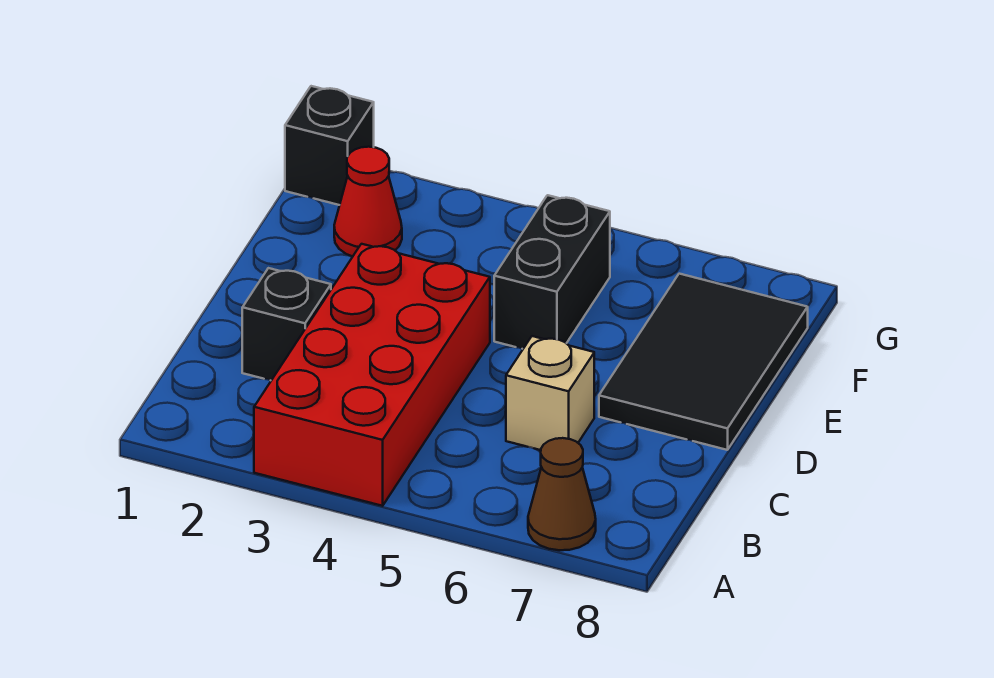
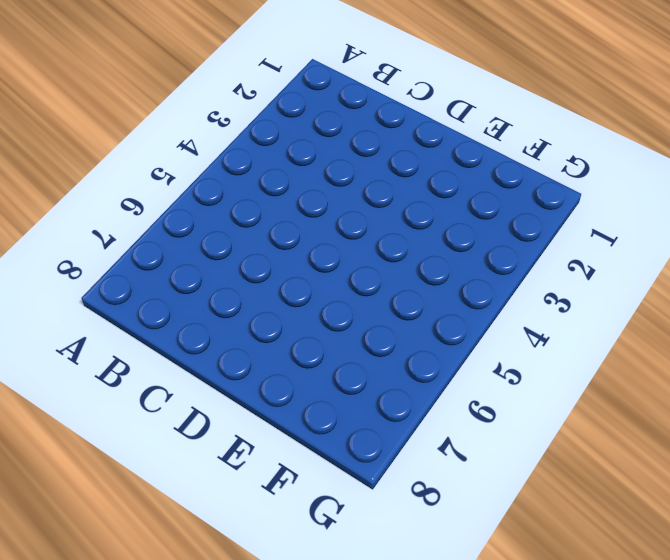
none -> red 2x4 brick [254,244,490,506]
none -> brown 1x1 cone [528,438,596,550]

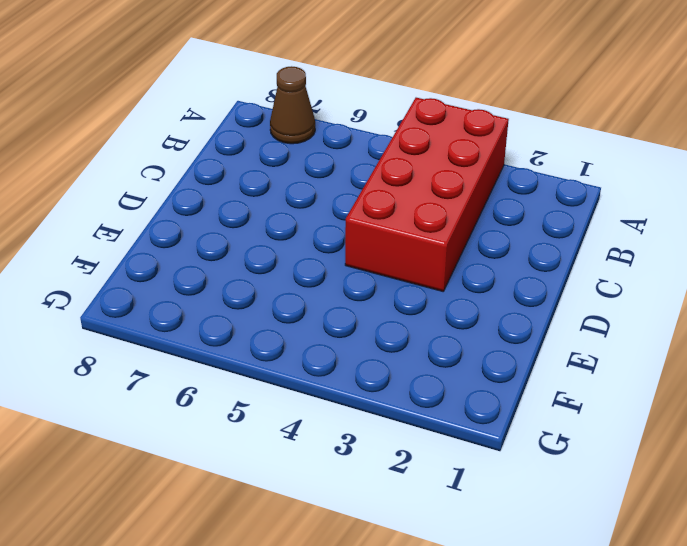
none -> black 1x1 brick [242,268,331,381]
none -> tan 1x1 brick [506,336,594,450]

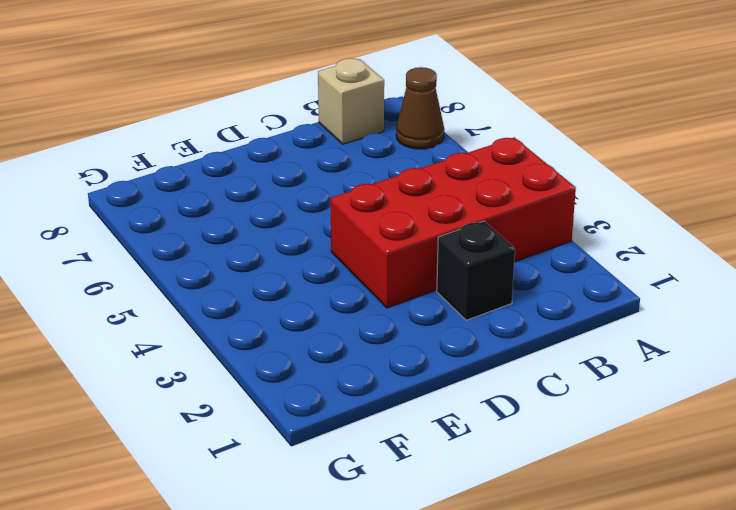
tan 1x1 brick [318,58,384,144] -> tan 1x1 brick moved to [506,336,594,450]
none -> black 2x3 tile [599,274,808,450]
none -> black 1x2 brick [494,195,610,349]

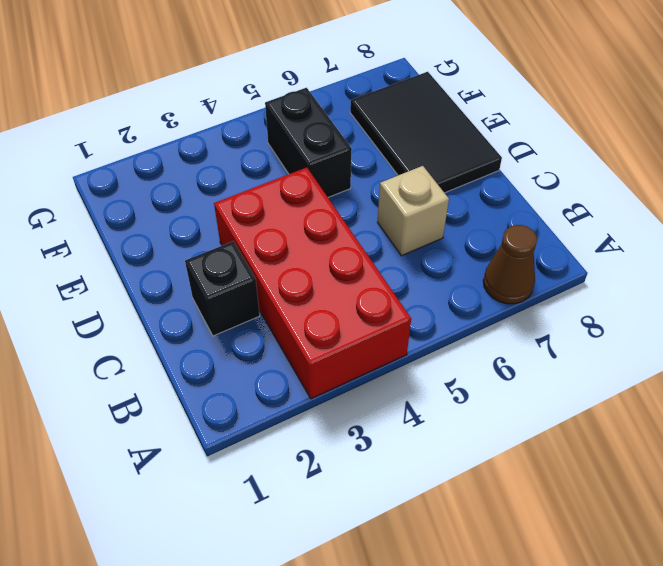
none -> red 1x1 cone [334,147,402,256]
none -> black 1x1 brick [285,86,374,205]

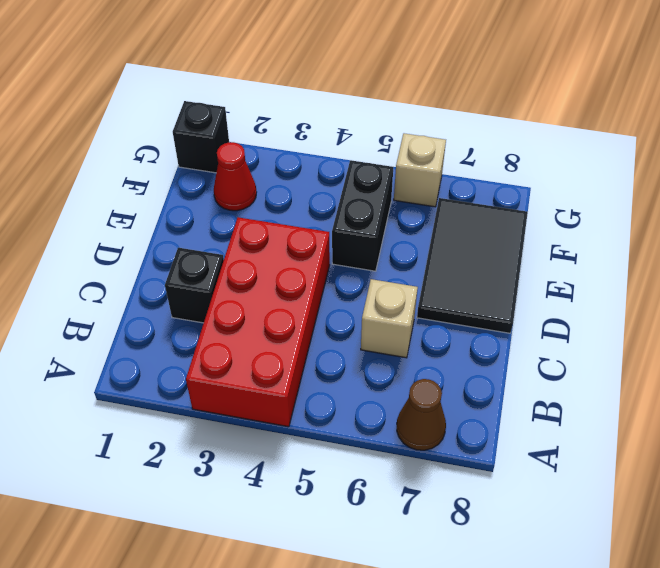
tan 1x1 brick [394,133,446,207] -> none

